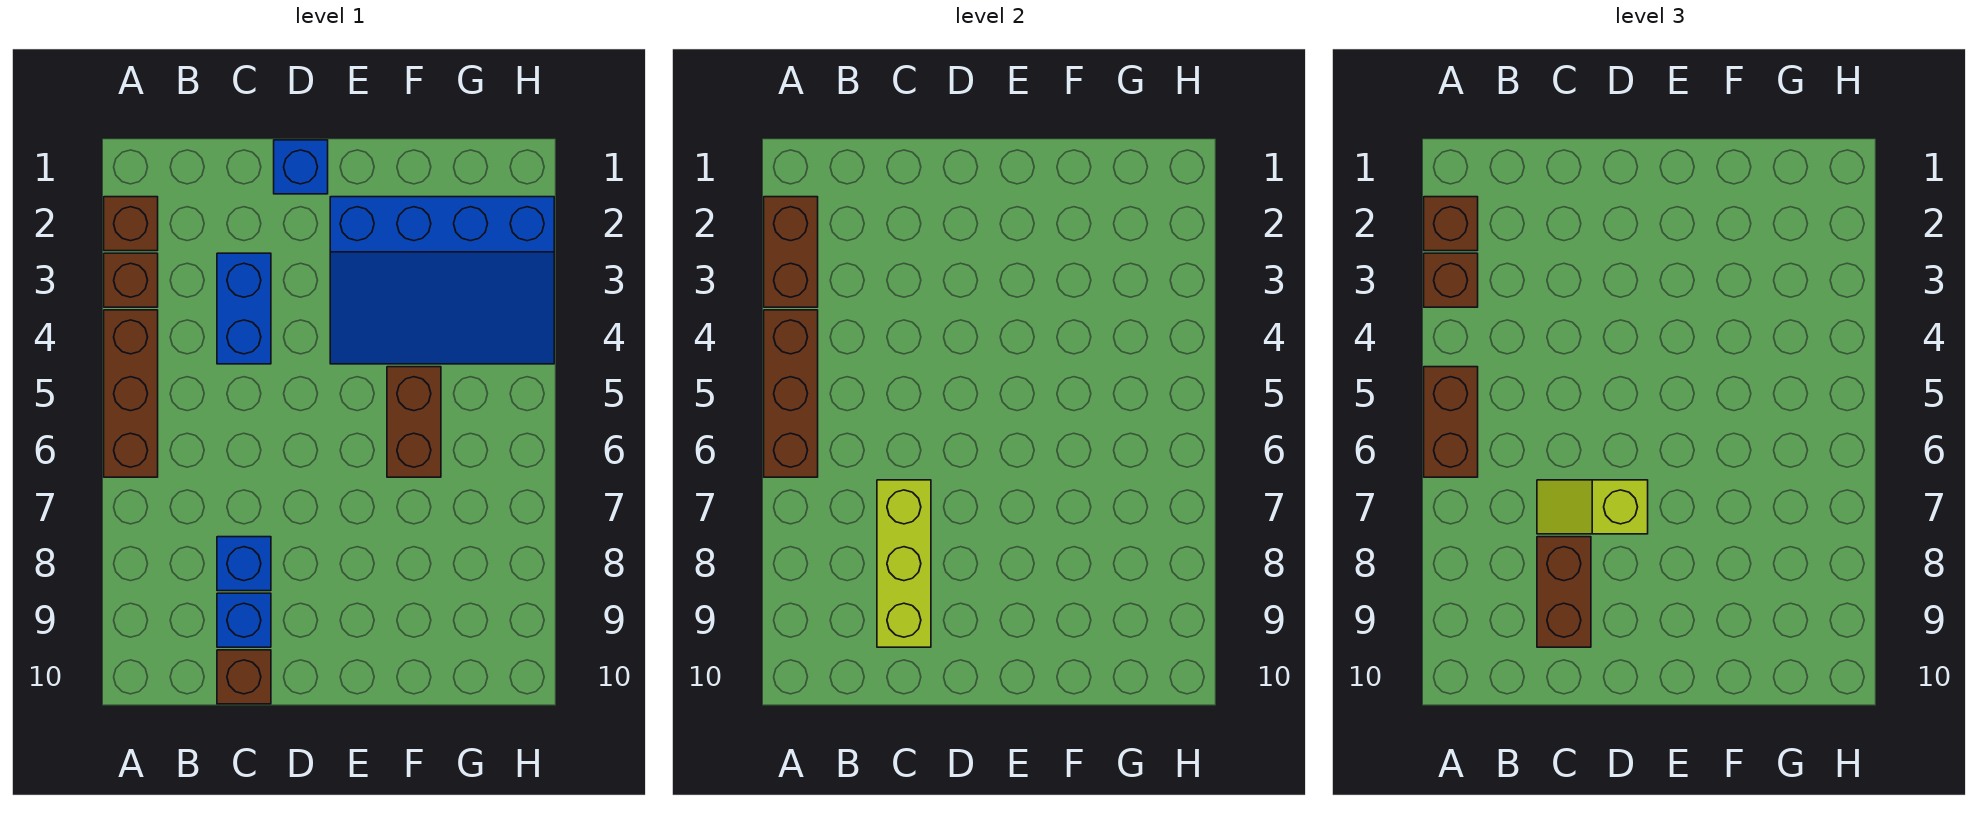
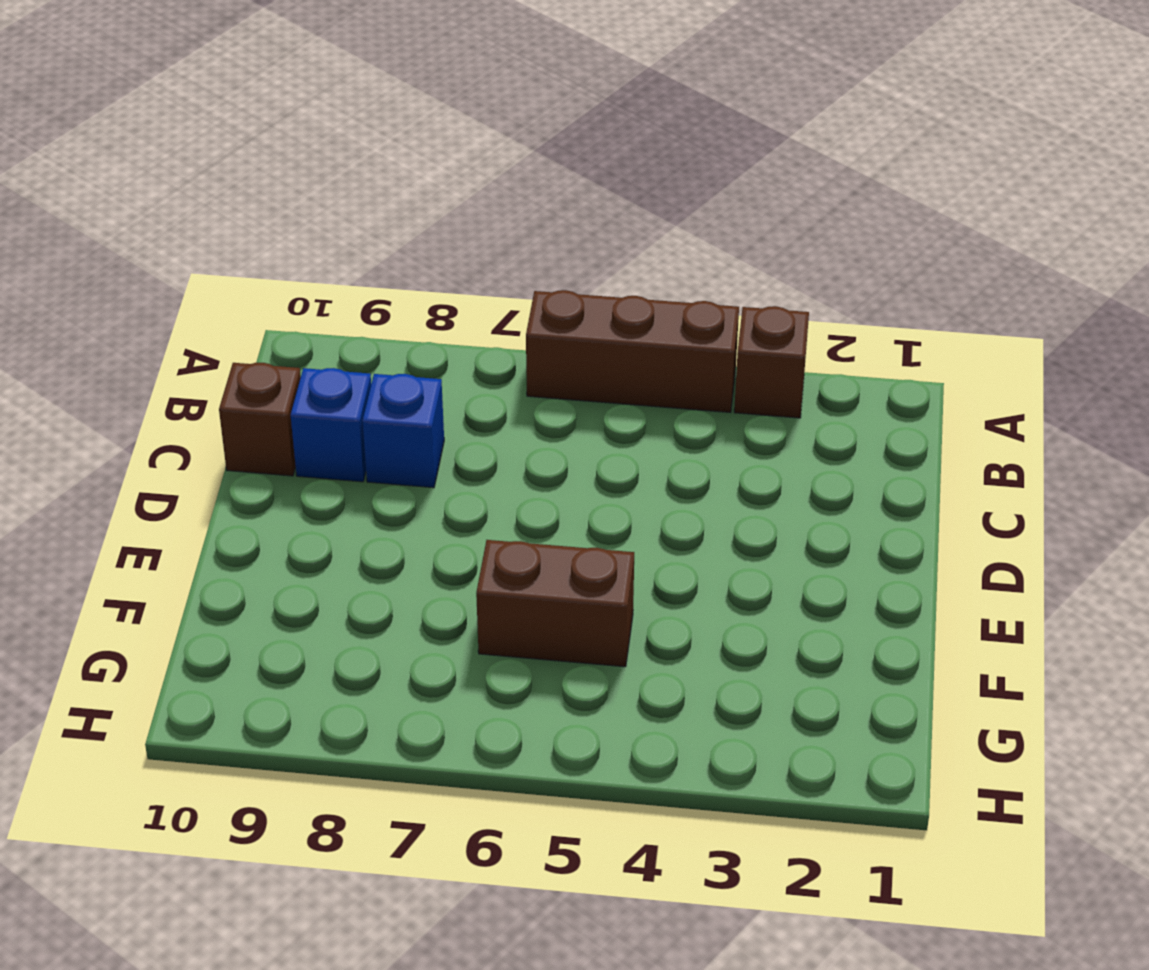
none -> brown 1x1 brick [104,197,158,251]
none -> blue 1x2 brick [217,253,271,364]
none -> blue 1x1 brick [274,140,328,194]

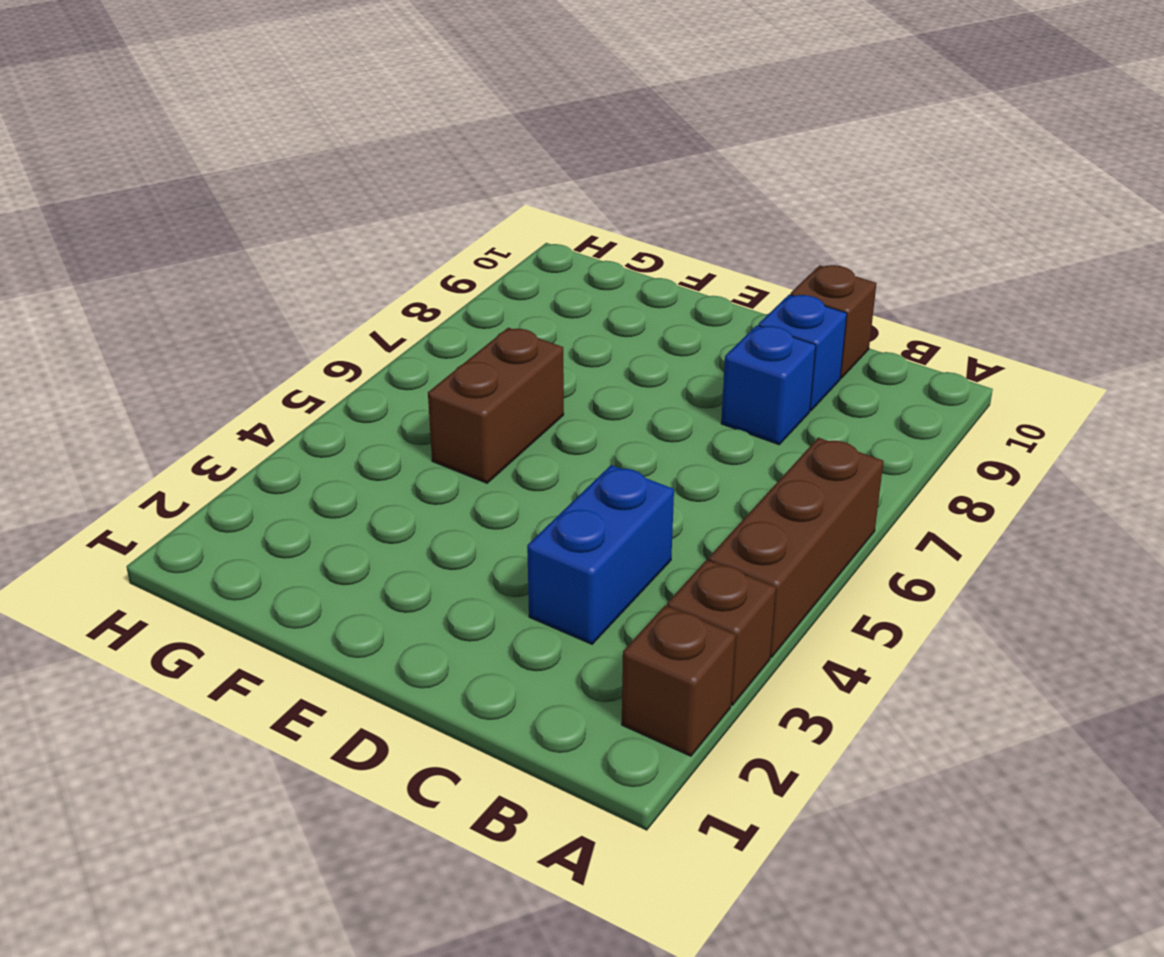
none -> blue 1x1 brick [274,140,328,194]
none -> blue 3x4 slope [330,197,554,364]
none -> brown 1x2 brick [764,197,818,307]

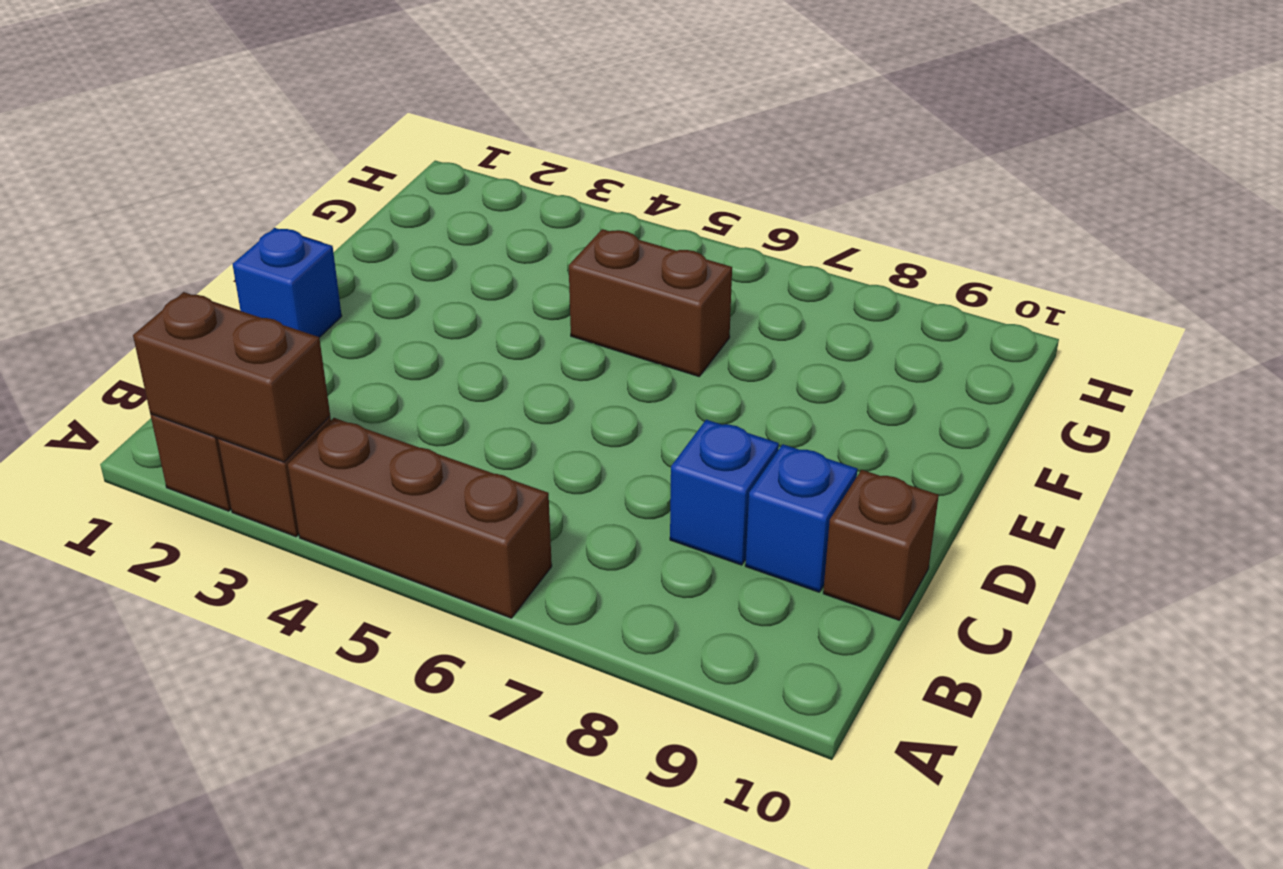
none -> blue 1x2 brick [217,253,271,364]
none -> blue 3x4 slope [330,197,554,364]
none -> brown 1x3 brick [764,310,818,477]

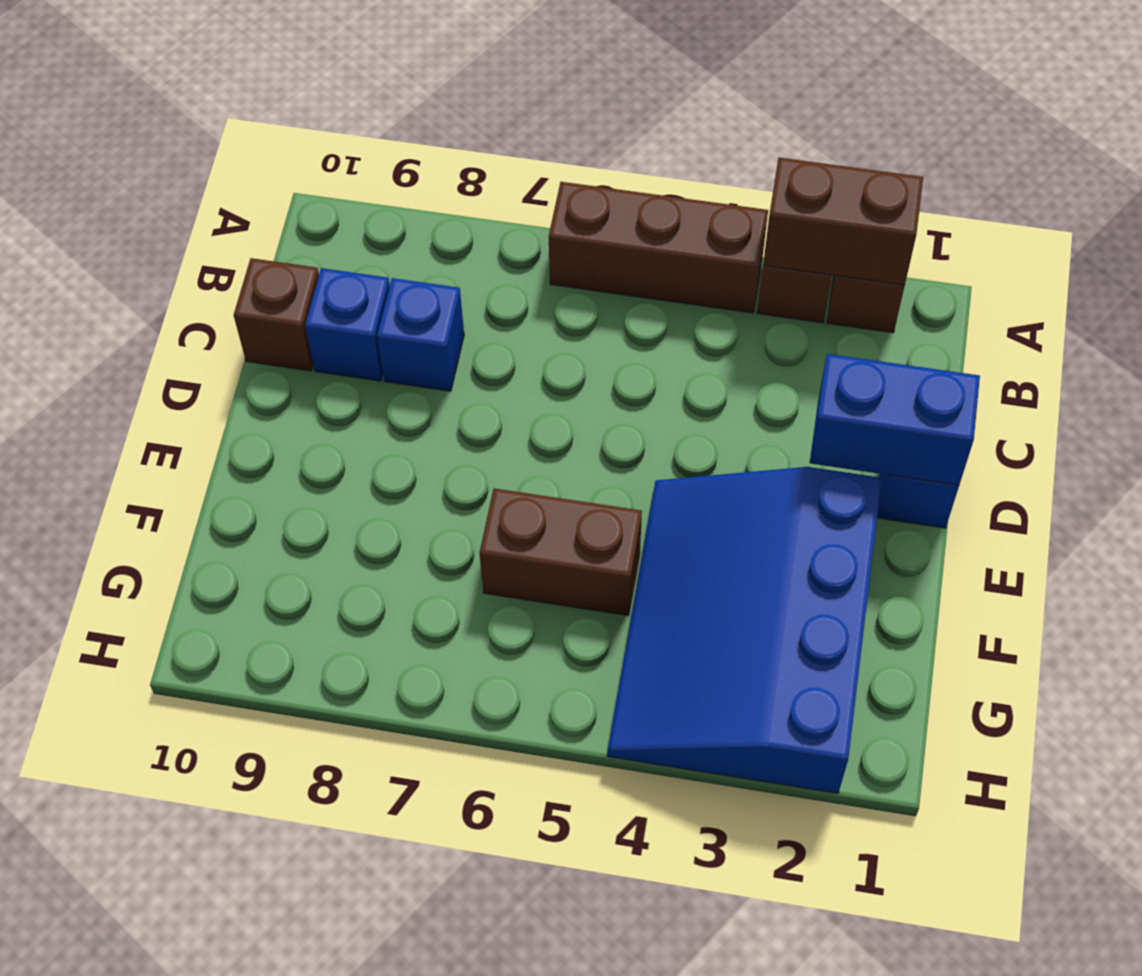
blue 1x2 brick [810,354,980,485] -> blue 1x2 brick moved to [217,253,271,364]
none -> brown 1x3 brick [764,310,818,477]
none -> lime 1x3 brick [877,480,931,647]
none -> brown 1x1 brick [1424,197,1478,251]

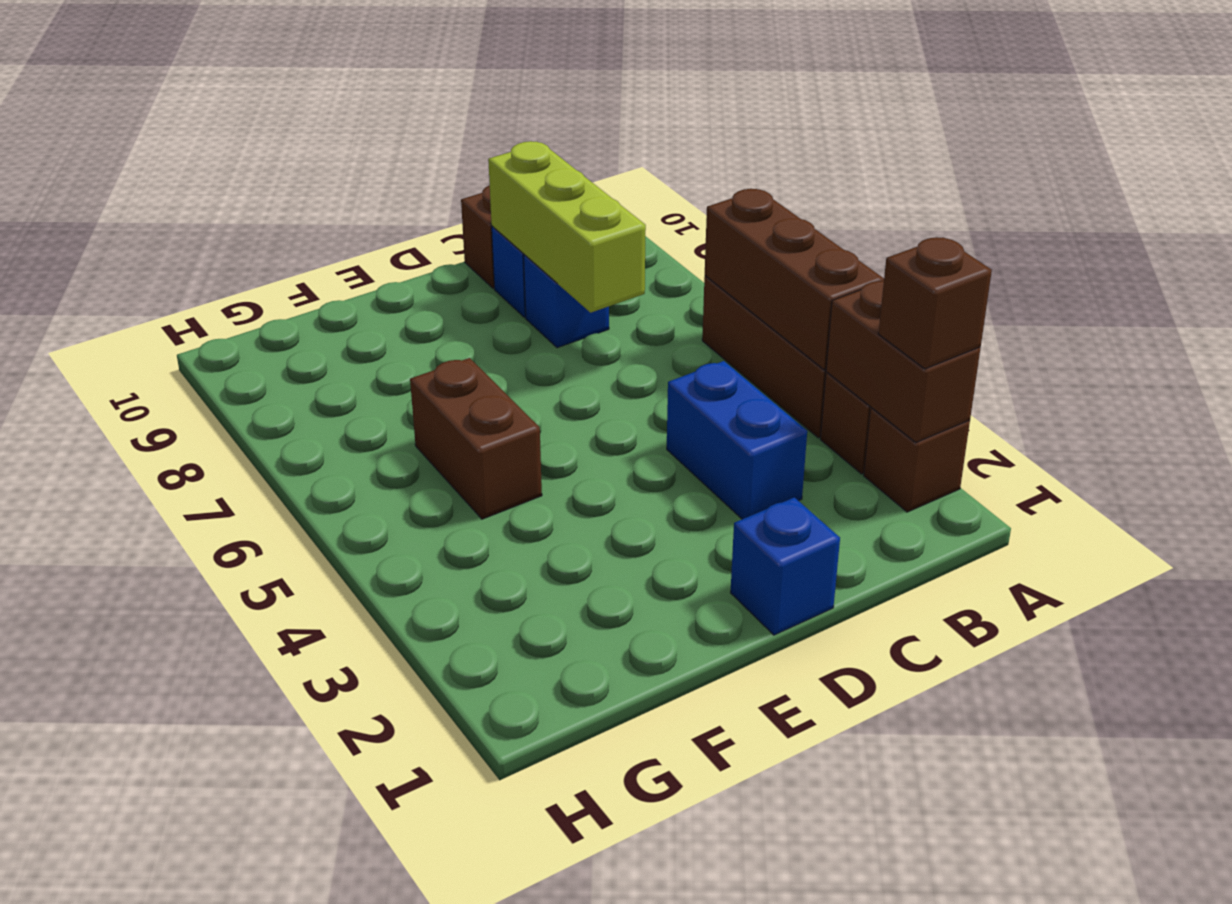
none -> blue 3x4 slope [330,197,554,364]
none -> brown 1x1 brick [1424,253,1478,307]
none -> brown 1x2 brick [1424,367,1478,477]

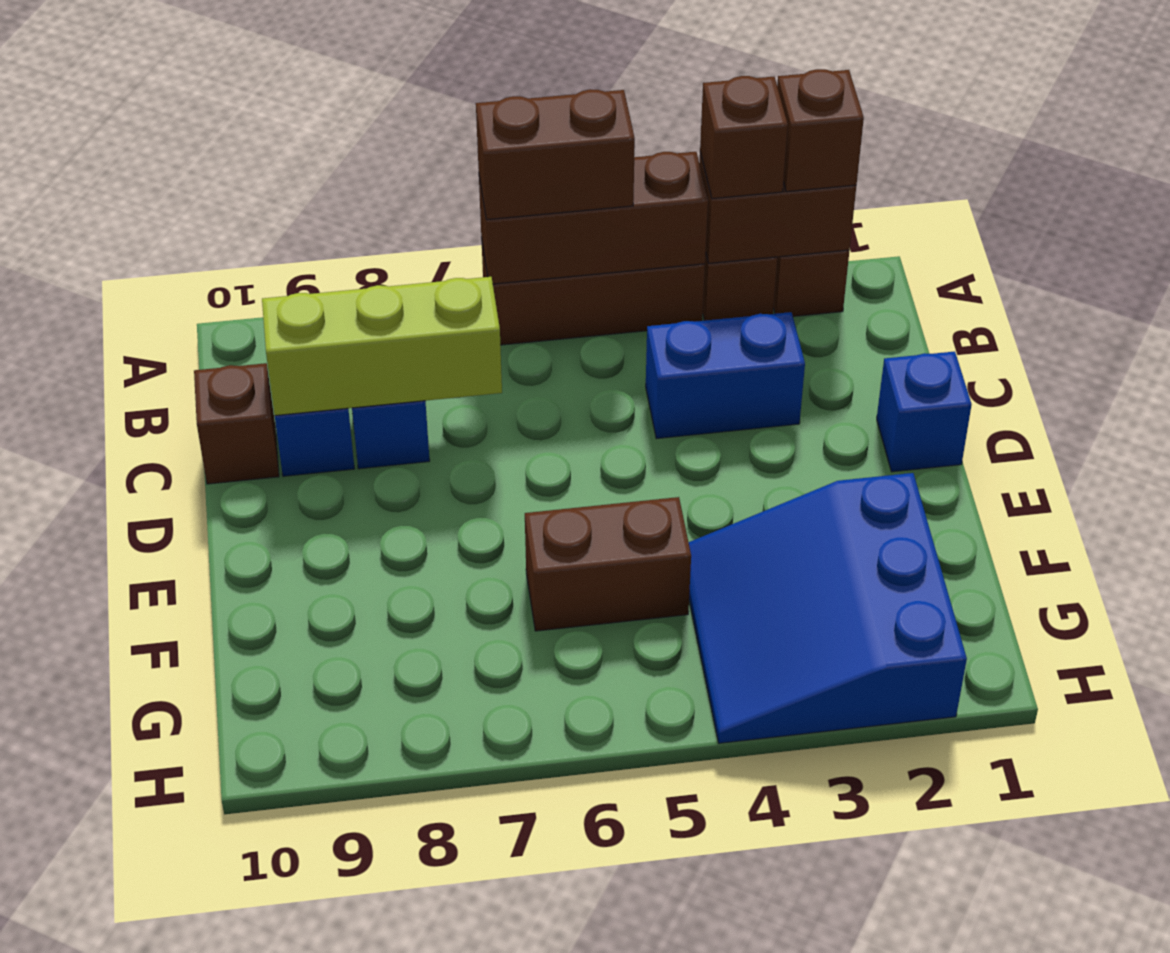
blue 3x3 slope [689,473,967,743] -> blue 3x4 slope [330,197,554,364]
none -> lime 1x2 slope [1537,480,1648,534]
none -> brown 1x2 brick [1537,537,1591,647]

